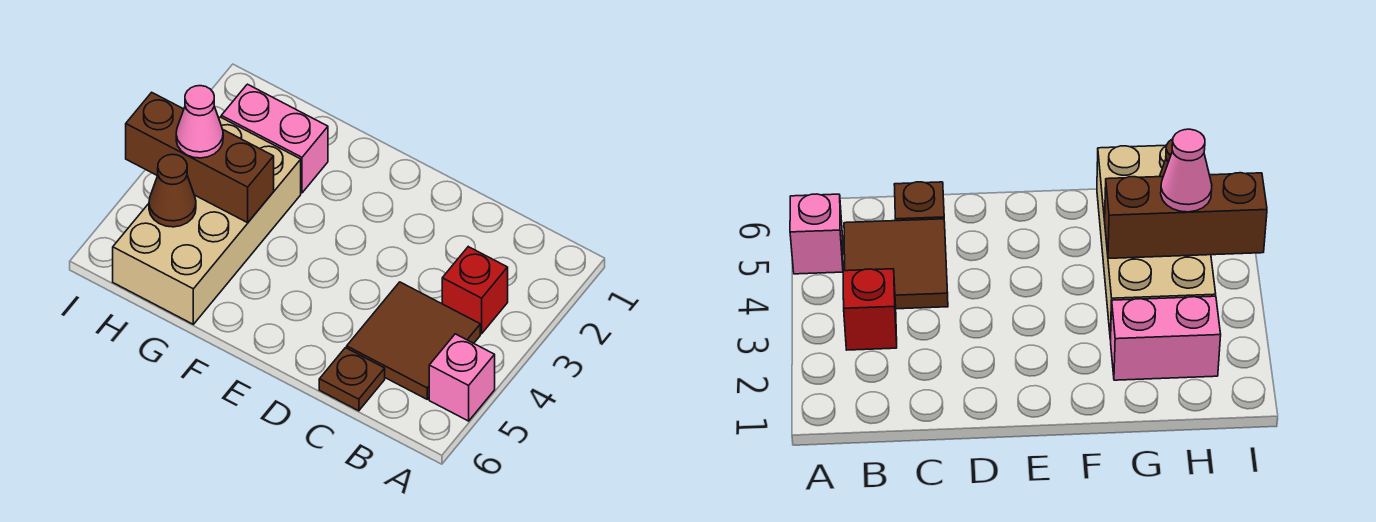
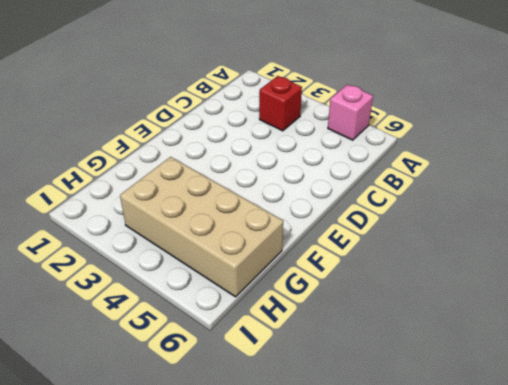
none -> brown 2x2 tile [347,282,480,399]
none -> brown 1x1 plate [319,348,385,411]

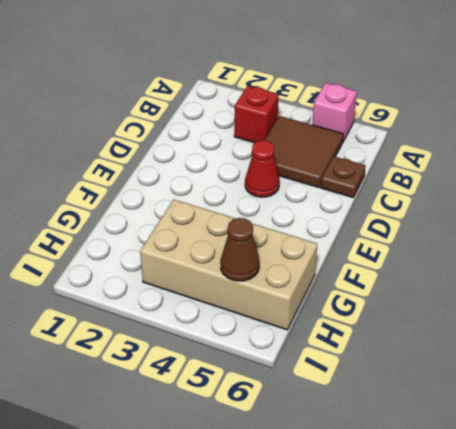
red 1x1 cone [245,140,280,197] -> none
none -> pink 1x2 brick [221,84,328,193]
none -> brown 1x3 brick [126,92,274,223]

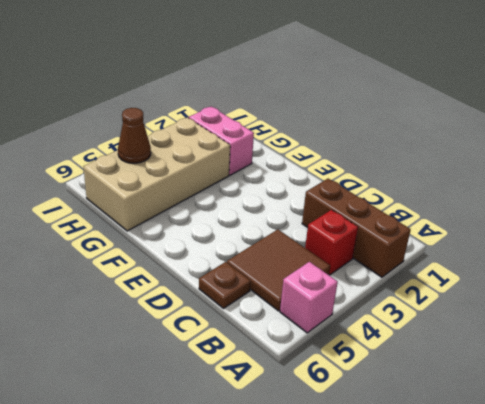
brown 1x3 brick [302,179,411,277] -> brown 1x3 brick moved to [126,92,274,223]
none -> pink 1x1 cone [176,86,223,158]

